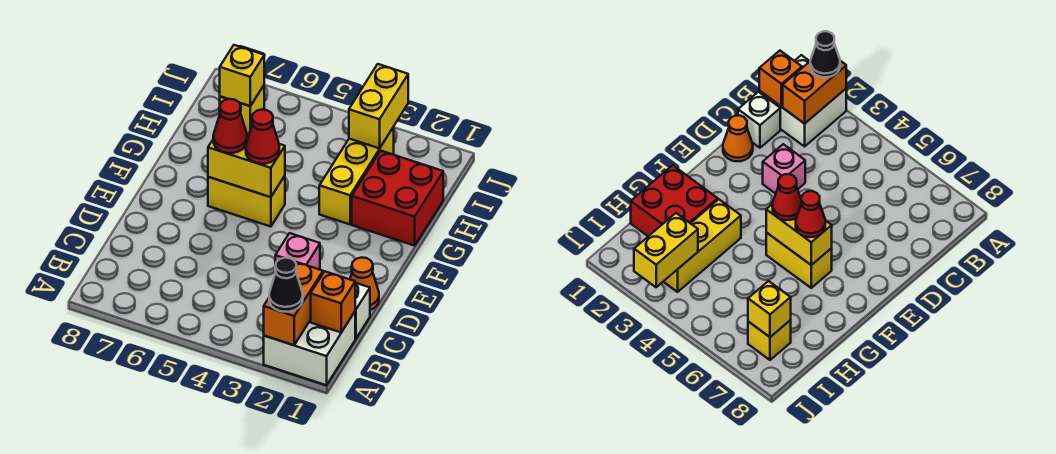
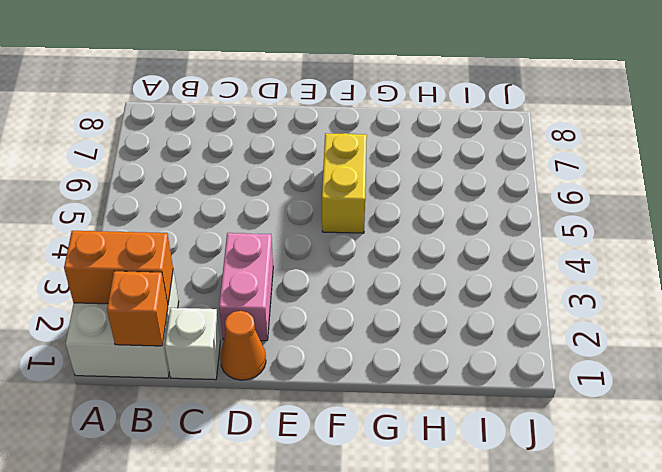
pink 1x2 brick [219,233,273,341] -> pink 1x1 brick [275,233,320,270]
none -> red 2x2 brick [352,151,443,246]
none -> yellow 1x3 brick [319,127,394,224]
none -> yellow 1x1 brick [220,86,264,134]

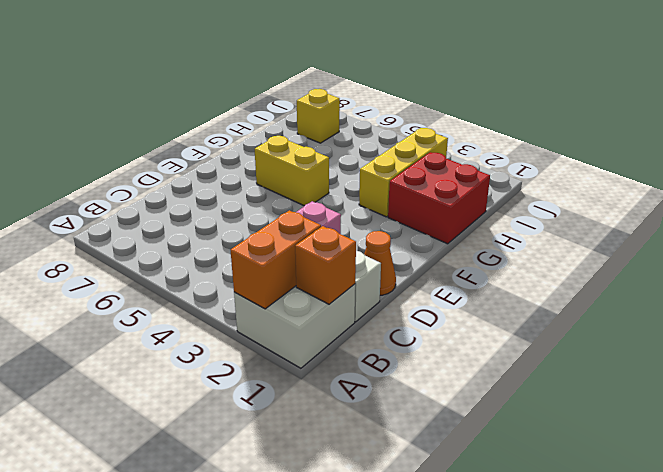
none -> yellow 1x2 brick [208,134,285,197]
none -> yellow 1x2 brick [349,64,408,148]
none -> yellow 1x1 brick [220,45,264,106]

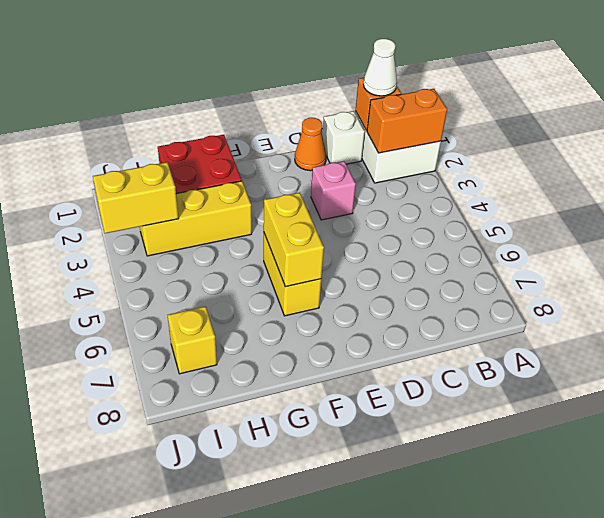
white 1x1 cone [363,39,397,96] -> none
none -> yellow 1x1 brick [220,45,264,106]
none -> black 1x1 cone [269,258,303,312]
none -> red 1x1 cone [246,110,279,164]

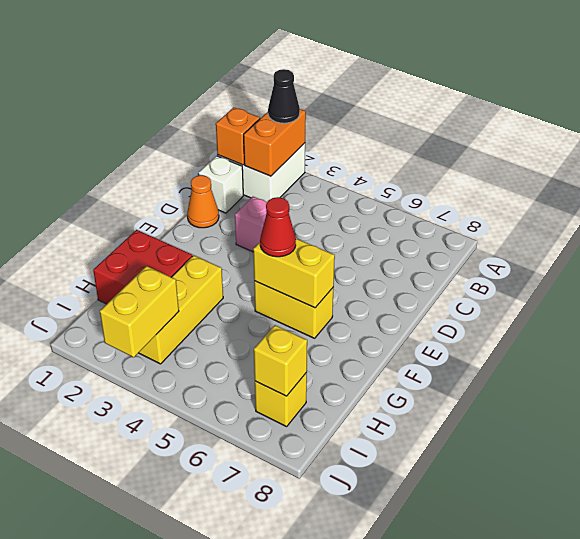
none -> red 1x1 cone [213,99,247,153]

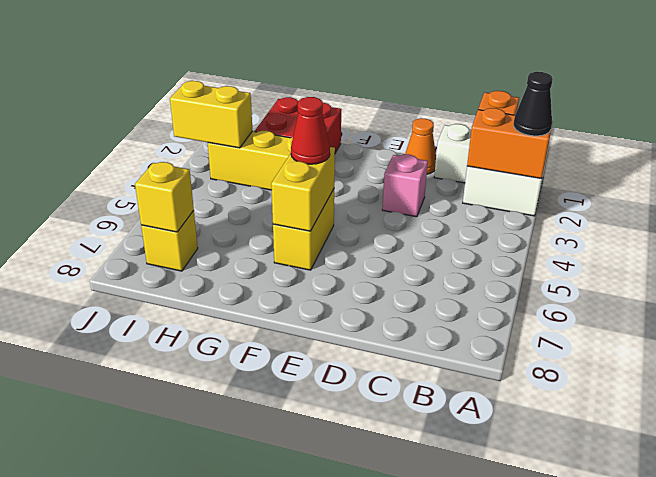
none -> red 1x1 cone [213,99,247,153]

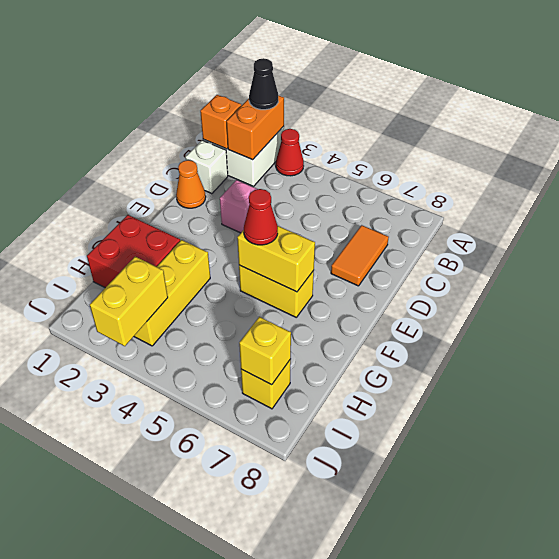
red 1x1 cone [276,129,304,176] -> red 1x1 cone moved to [213,99,247,153]
orange 1x2 tile [331,225,389,286] -> none

